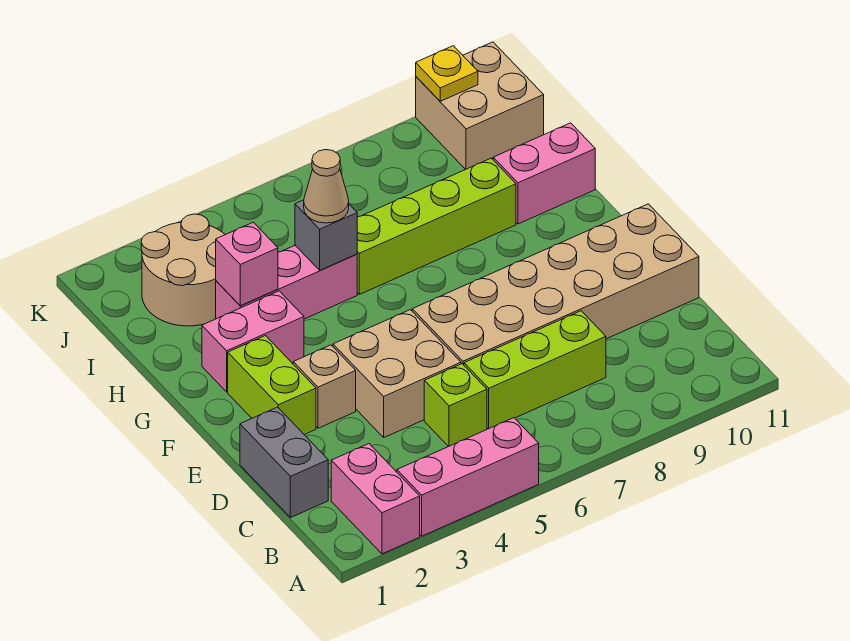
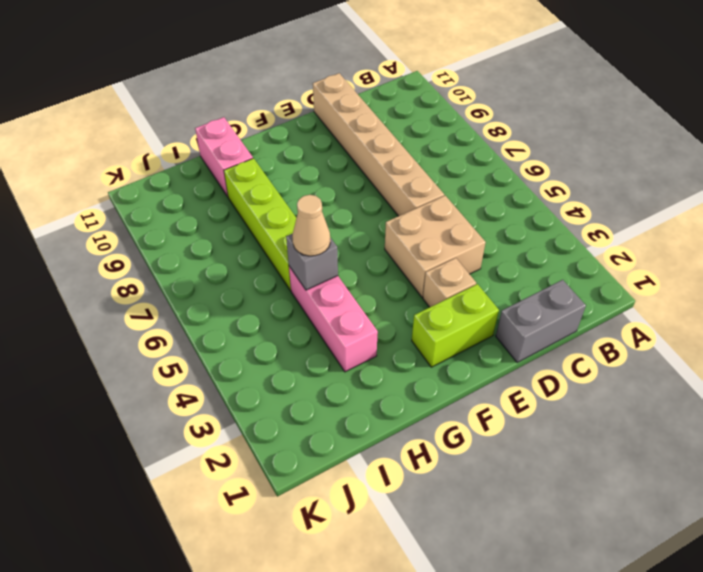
tan 1x6 brick [313,73,444,216] -> tan 2x6 brick [412,204,699,365]
none -> pink 1x2 brick [331,444,420,554]
none -> pink 1x3 brick [397,418,539,536]
none -> lime 1x1 brick [424,364,487,447]

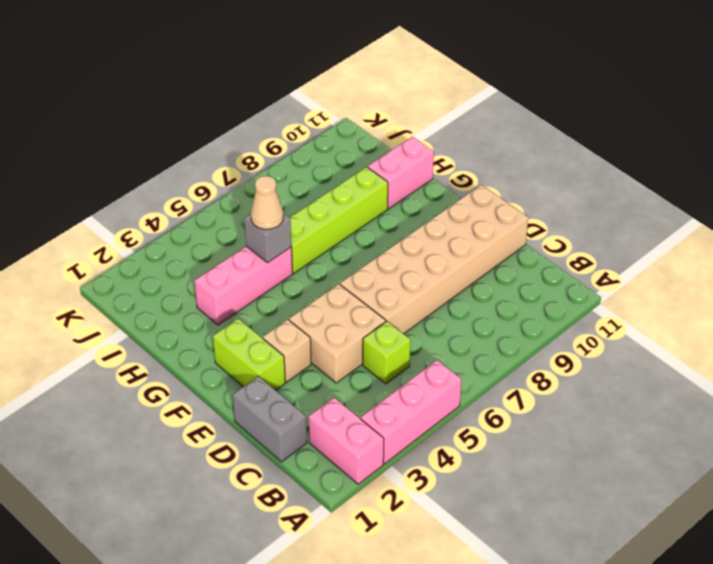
none -> lime 1x3 brick [464,311,606,429]
none -> pink 1x2 brick [202,291,304,392]
none -> tan 2x2 round brick [141,214,225,326]

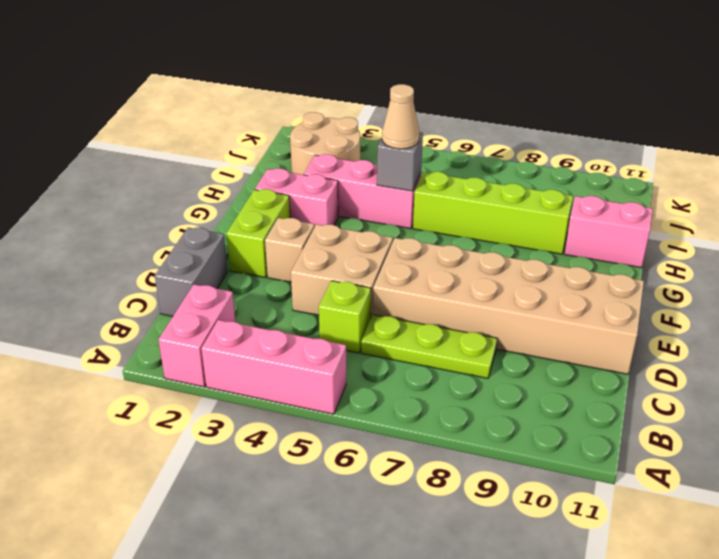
lime 1x3 plate [361,315,497,378] -> lime 1x3 brick [464,311,606,429]
none -> tan 2x2 brick [416,42,544,170]
none -> pink 1x1 brick [216,222,278,306]
none -> yellow 1x1 plate [416,46,478,101]

